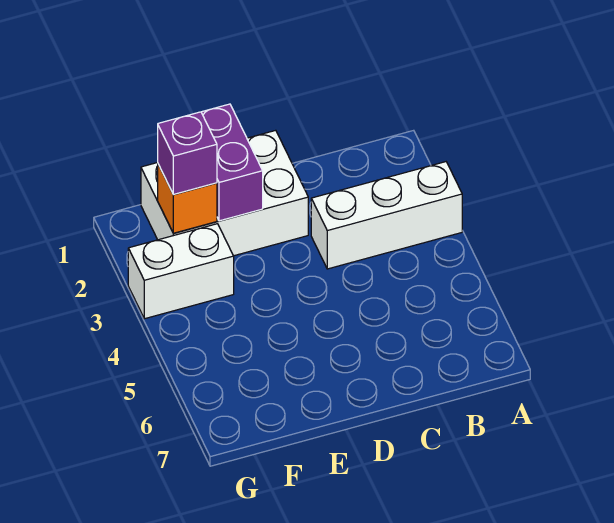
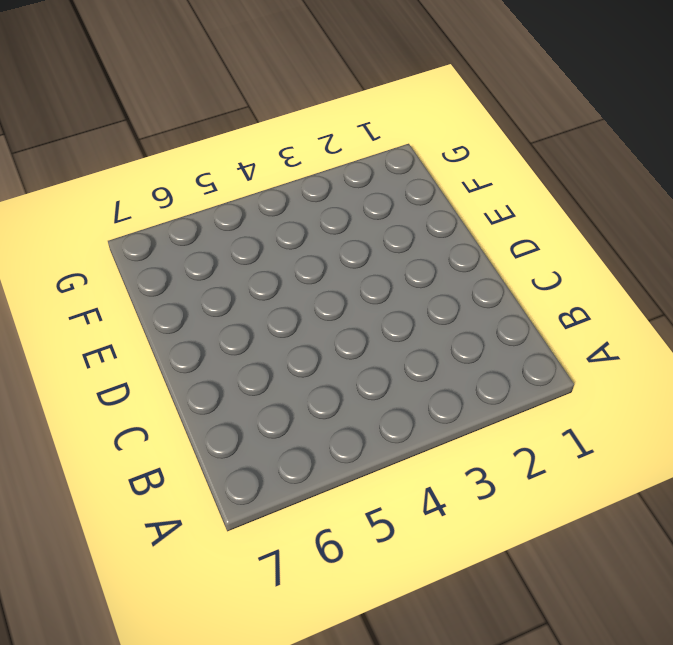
none -> white 1x3 brick [311,162,462,269]
none -> white 2x3 brick [141,130,308,256]

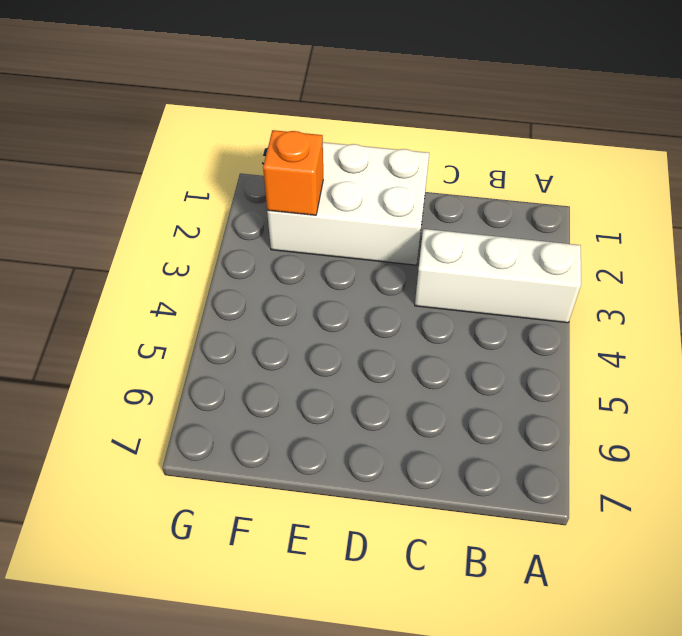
none -> white 1x2 brick [128,224,234,319]
none -> purple 1x2 brick [201,104,263,221]

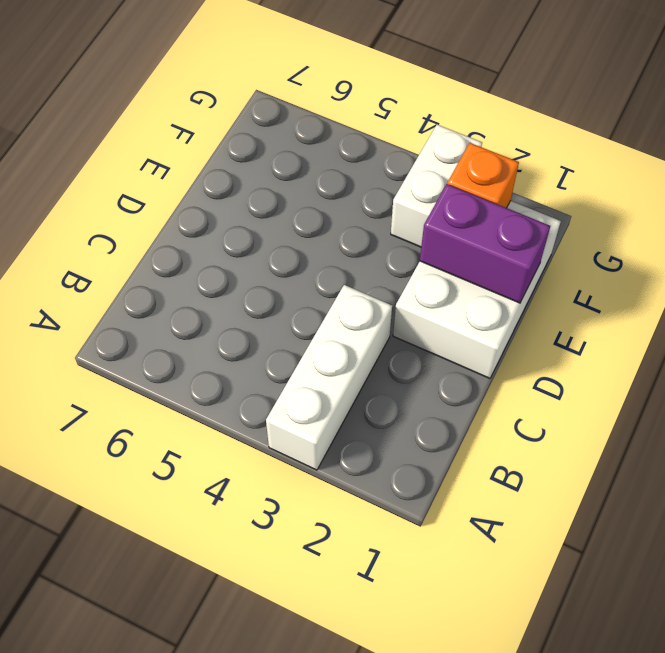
none -> purple 1x1 brick [158,112,217,194]

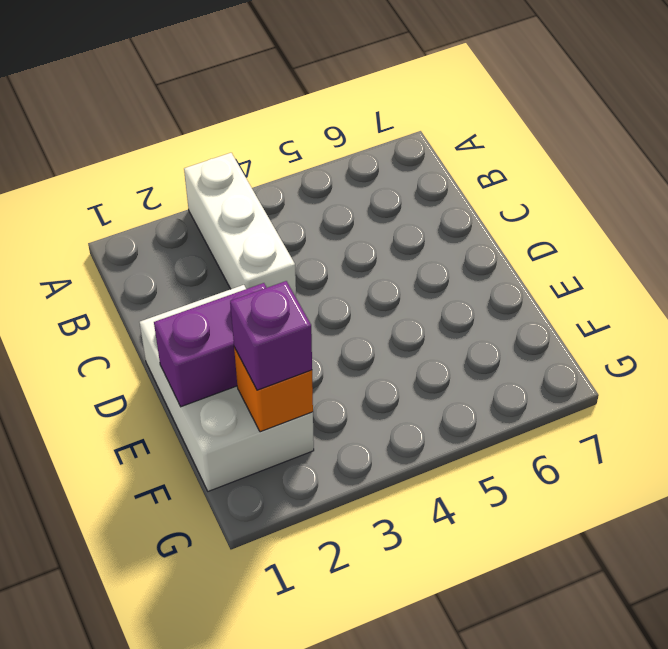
none -> white 1x2 brick [128,224,234,319]

